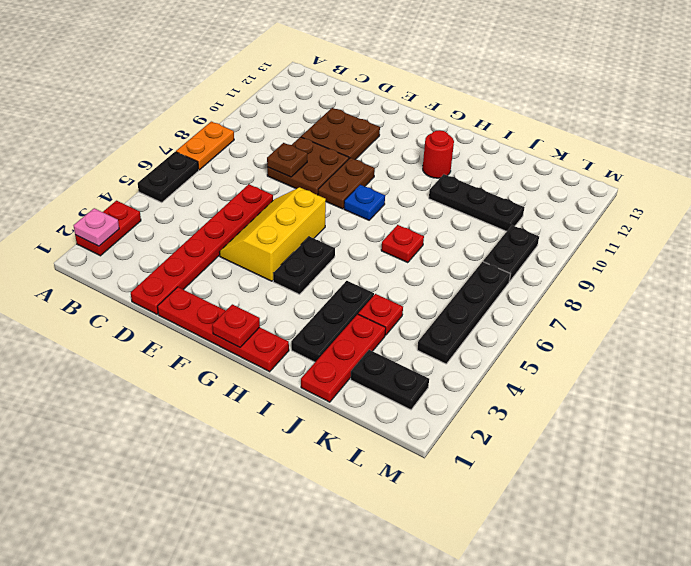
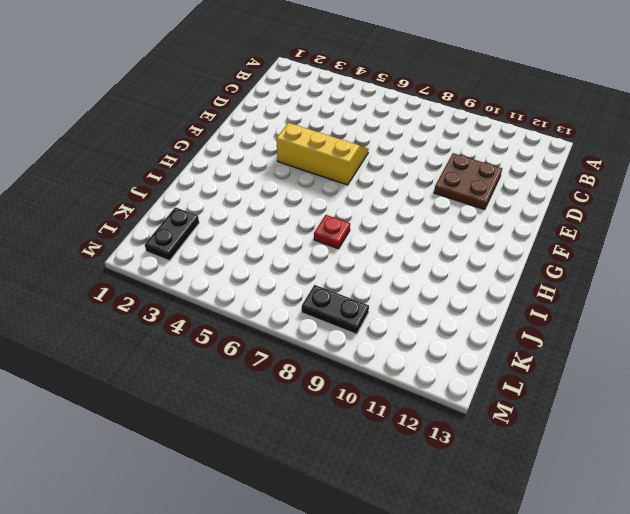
none -> red 1x2 plate [75,201,141,256]
none -> black 1x2 plate [138,152,199,202]
none -> orange 1x2 plate [176,122,234,170]

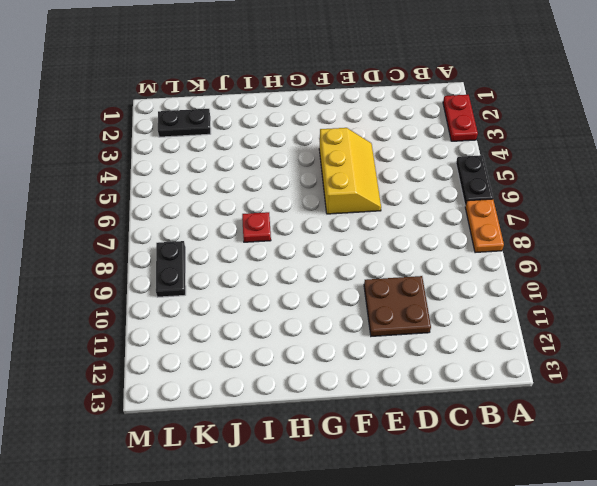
none -> red 1x6 plate [131,184,273,314]
none -> brown 2x2 plate [267,137,349,195]
none -> red 1x4 plate [157,287,289,372]

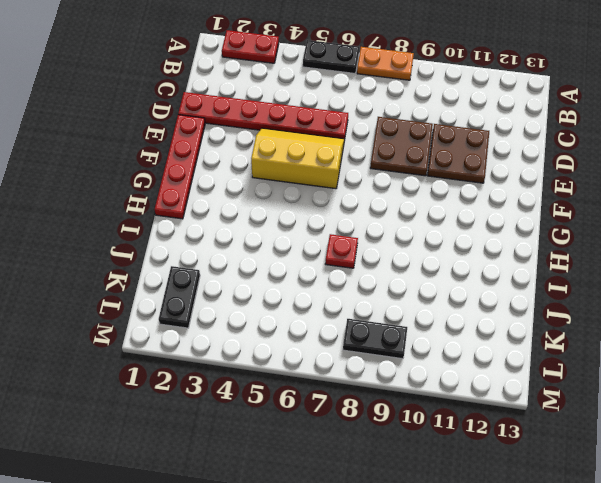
none -> brown 1x2 plate [318,158,375,209]
none -> black 1x2 plate [273,237,335,294]
none -> blue 1x1 plate [344,185,385,220]

